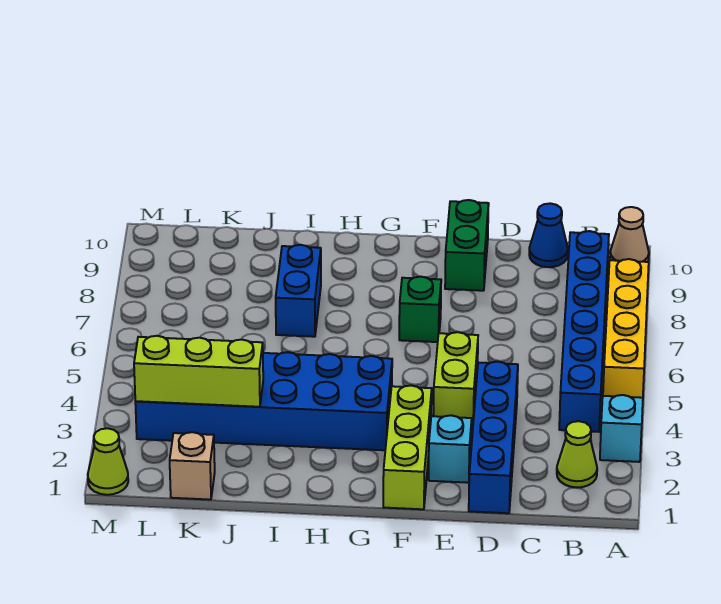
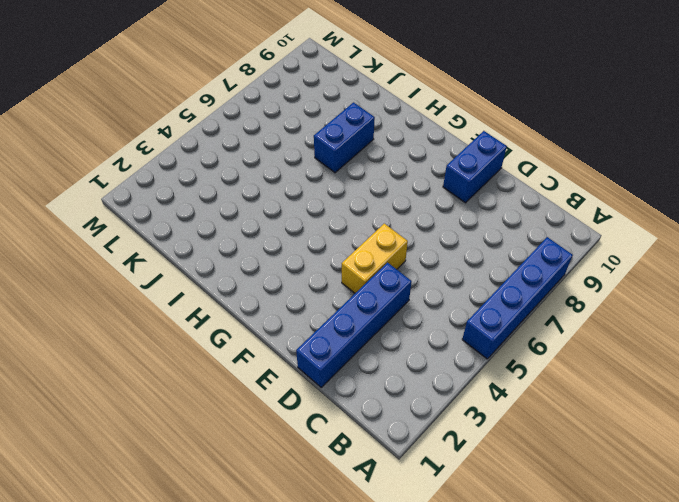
blue 1x4 brick [462,237,573,359] -> yellow 1x4 brick [603,259,649,398]
yellow 1x2 brick [342,224,408,293] -> lime 1x2 brick [433,332,478,426]
blue 1x2 brick [443,131,507,203] -> green 1x2 brick [445,200,489,291]
none -> cyan 1x1 brick [600,395,643,462]
none -> tan 1x1 cone [610,207,649,262]
none -> lime 1x1 cone [557,421,597,488]

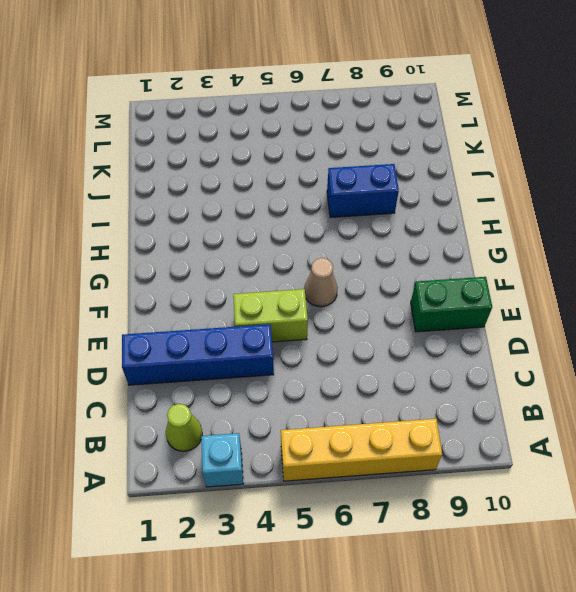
tan 1x1 cone [304,258,338,307] -> tan 1x1 cone moved to [610,207,649,262]
none -> blue 1x6 brick [559,231,609,432]
none -> blue 1x1 cone [529,203,568,267]
none -> cyan 1x1 brick [429,415,472,483]

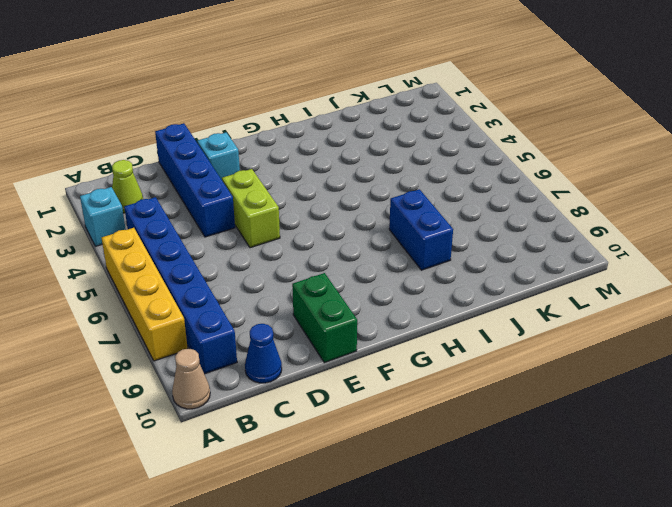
none -> lime 1x3 brick [383,386,432,509]
none -> green 1x1 brick [399,277,441,342]
none -> blue 2x6 brick [135,352,392,450]

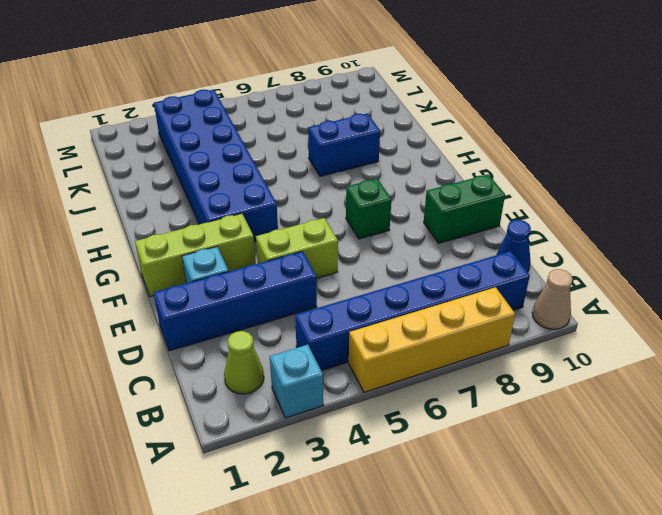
none -> tan 1x1 brick [170,432,215,500]
none -> lime 1x1 cone [88,428,128,495]
none -> lime 1x3 brick [134,336,263,407]

